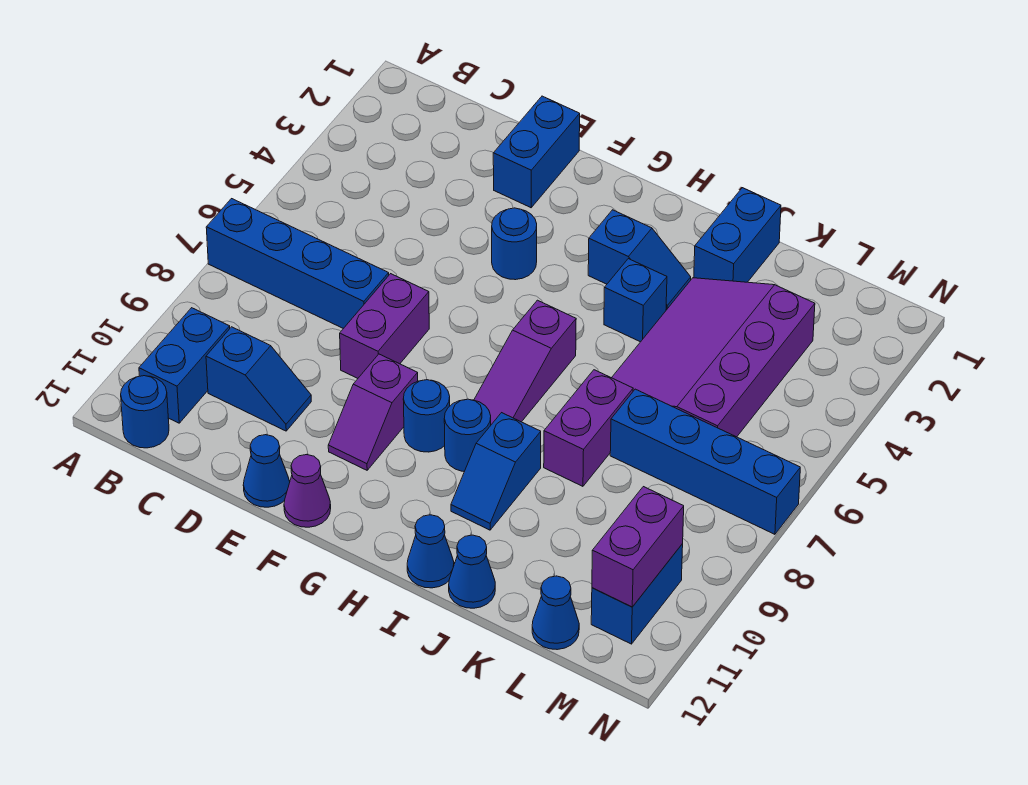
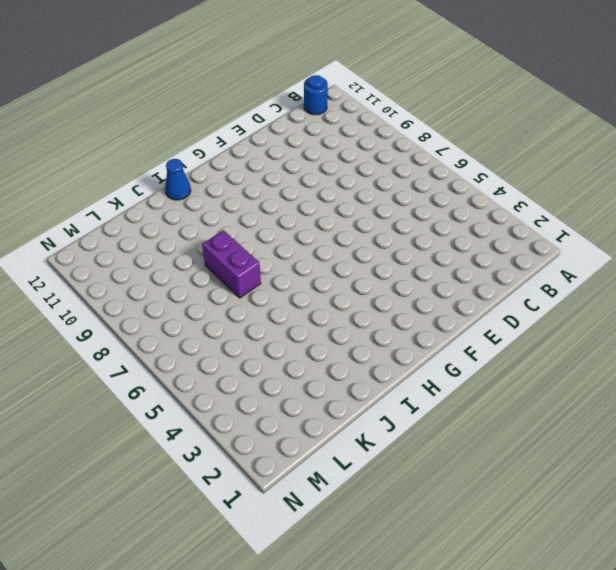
none -> blue 1x4 brick [206,199,389,329]
none -> blue 1x2 brick [139,308,230,423]
none -> blue 1x2 slope [206,327,311,431]

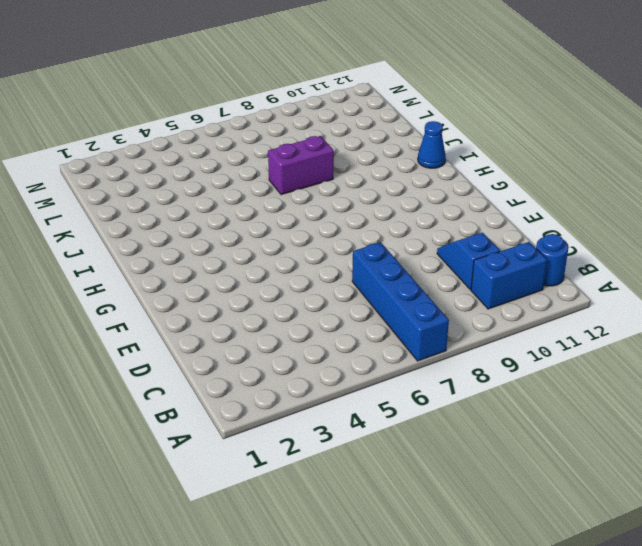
none -> blue 1x2 brick [493,96,580,208]
none -> purple 1x2 brick [340,274,429,378]
none -> blue 1x1 cone [243,435,290,507]

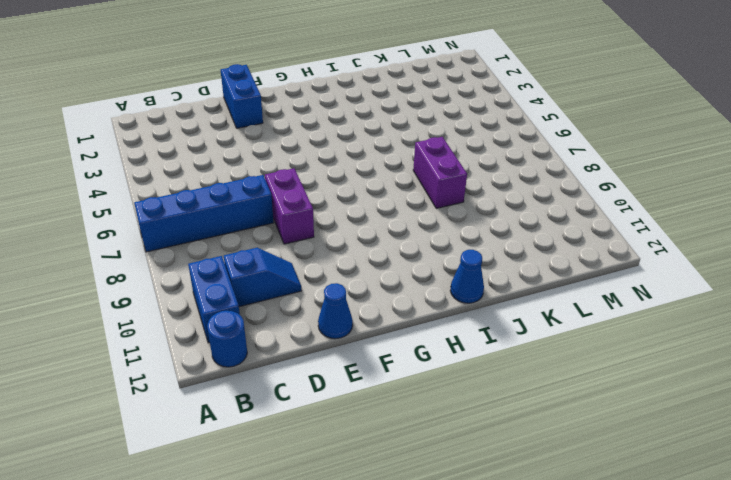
none -> blue 1x1 round brick [492,208,537,280]
none -> purple 1x2 slope [328,354,418,470]
none -> purple 1x1 cone [284,455,331,527]

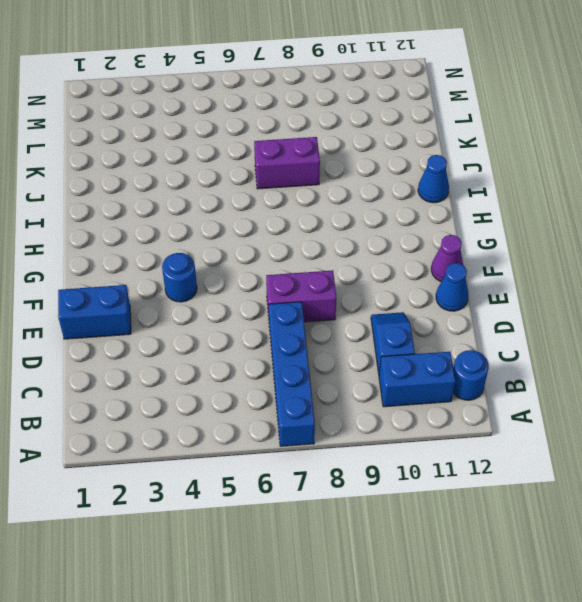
none -> purple 1x2 slope [328,354,418,470]
none -> blue 1x1 round brick [403,380,450,452]
none -> blue 1x2 slope [588,210,691,310]

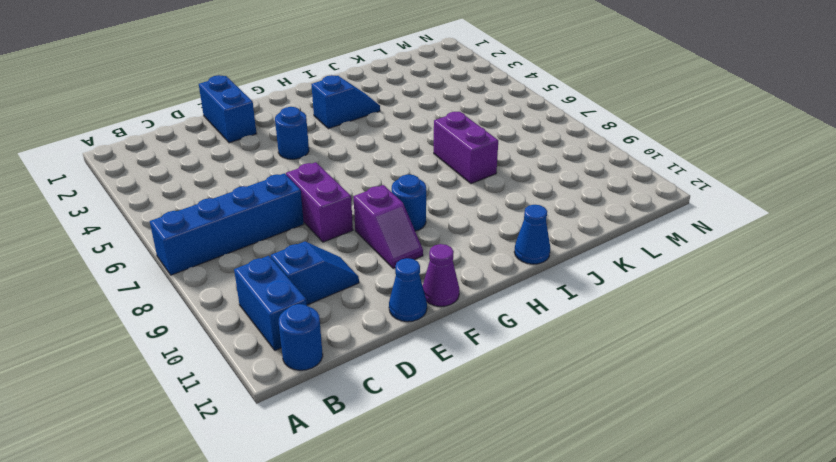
none -> purple 1x3 slope [474,300,576,425]
none -> blue 1x1 round brick [444,399,491,472]
none -> blue 1x1 brick [604,259,667,342]

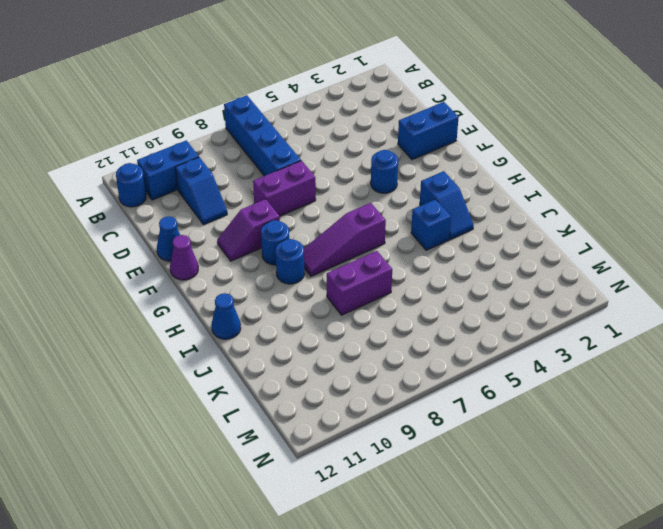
none -> blue 1x2 slope [451,413,541,530]
none -> blue 1x2 brick [694,188,781,282]
none -> purple 3x4 slope [612,278,815,437]

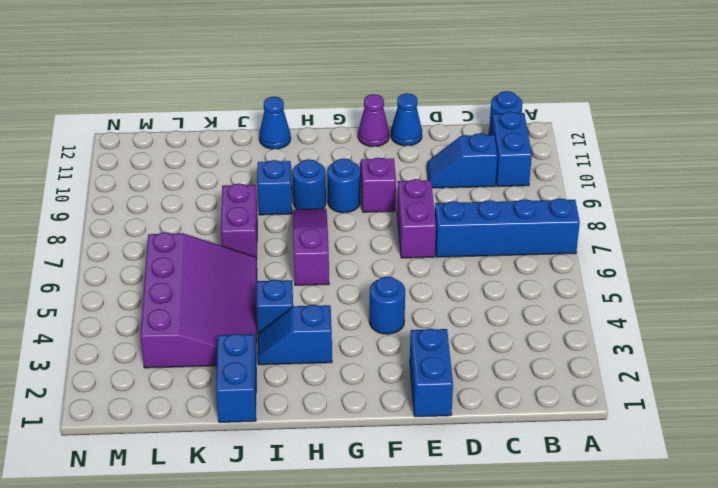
none -> blue 1x1 cone [449,535,495,608]
none -> blue 1x4 brick [610,389,800,534]
none -> blue 1x1 cone [532,576,579,650]

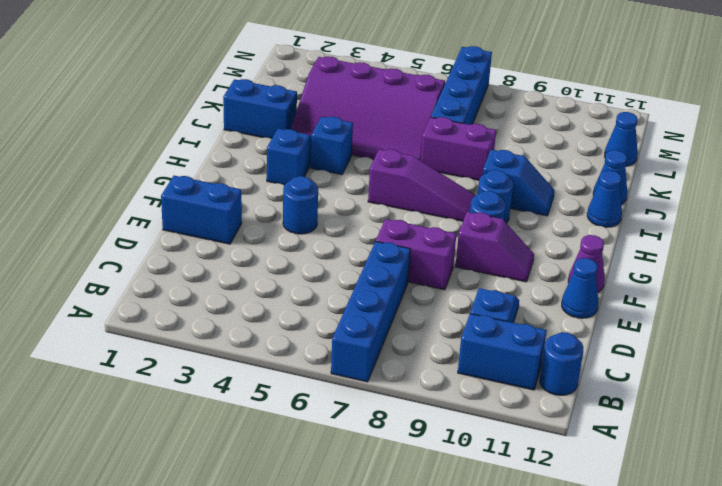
none -> blue 1x2 brick [591,544,683,644]
none -> purple 1x2 brick [592,487,684,607]

